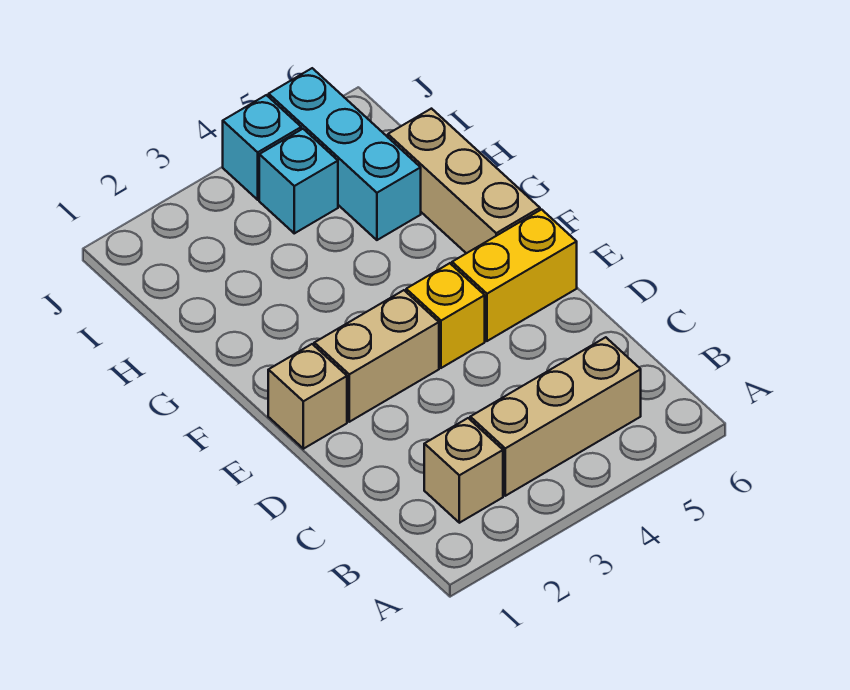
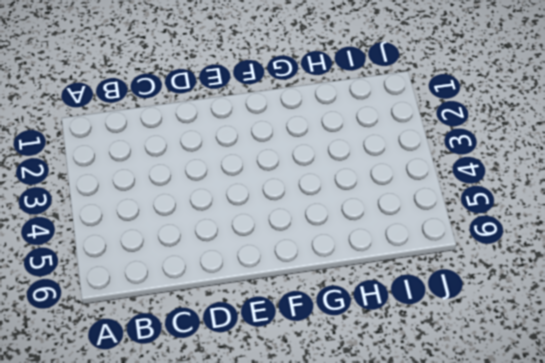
none -> tan 1x1 brick [424,418,503,523]
none -> tan 1x3 brick [470,337,641,496]

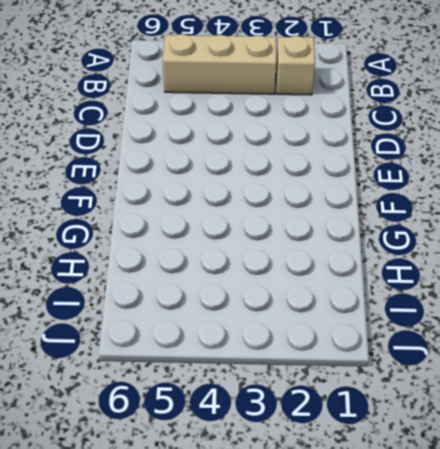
none -> tan 1x1 brick [268,344,347,449]
none -> tan 1x2 brick [314,290,439,422]

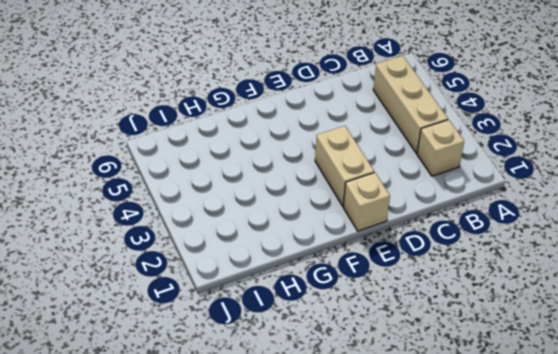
none -> yellow 1x1 brick [406,263,485,368]
none -> yellow 1x2 brick [452,210,577,341]

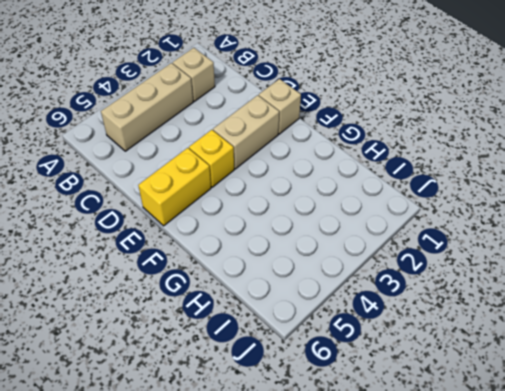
none -> tan 1x3 brick [388,109,540,253]
none -> cyan 1x3 brick [269,68,421,240]

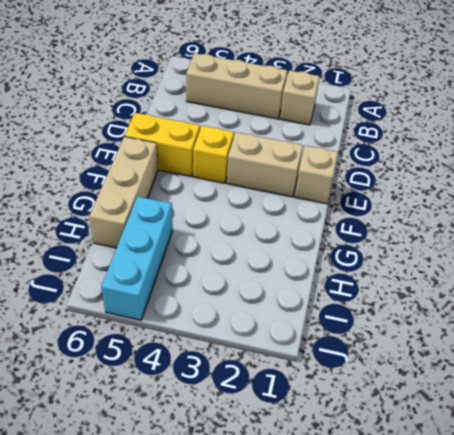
none -> cyan 1x1 brick [259,129,338,233]
none -> cyan 1x1 brick [223,95,301,200]

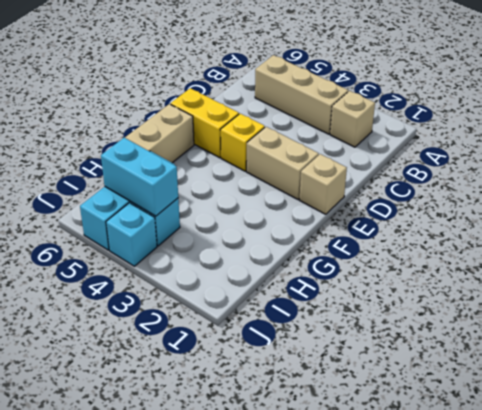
cyan 1x2 brick [101,138,178,216] -> none

